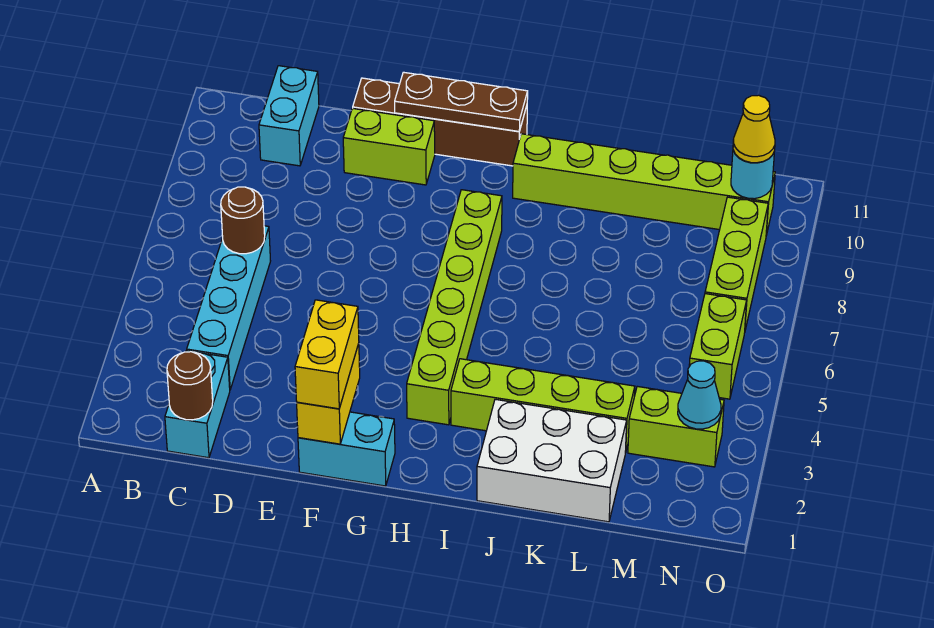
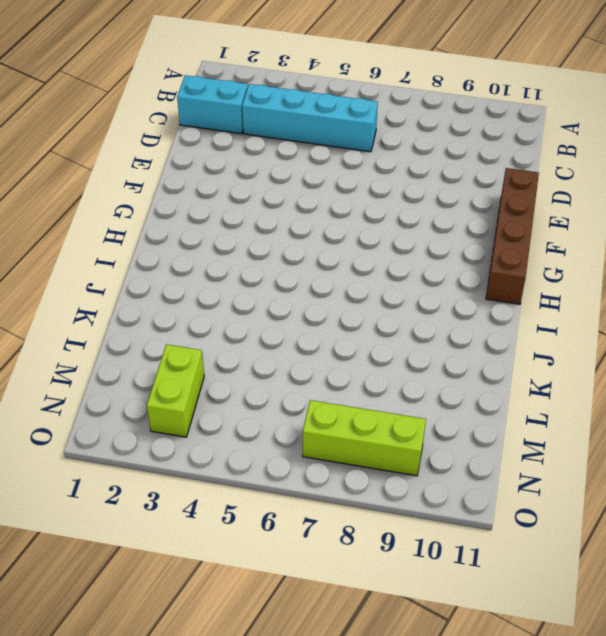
none -> cyan 1x2 brick [259,66,319,166]
none -> lime 1x2 brick [343,108,435,185]
none -> cyan 1x2 brick [298,412,395,486]

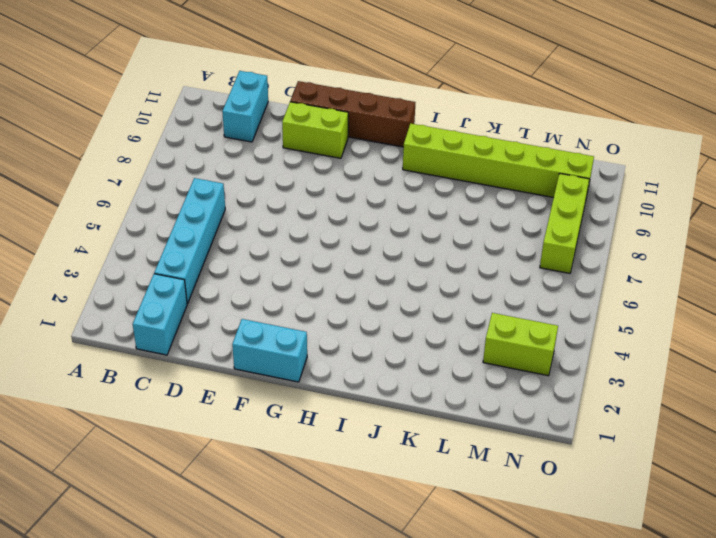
none -> lime 1x6 brick [407,190,502,425]
none -> lime 1x4 brick [451,359,635,453]
none -> white 2x3 brick [477,399,627,522]

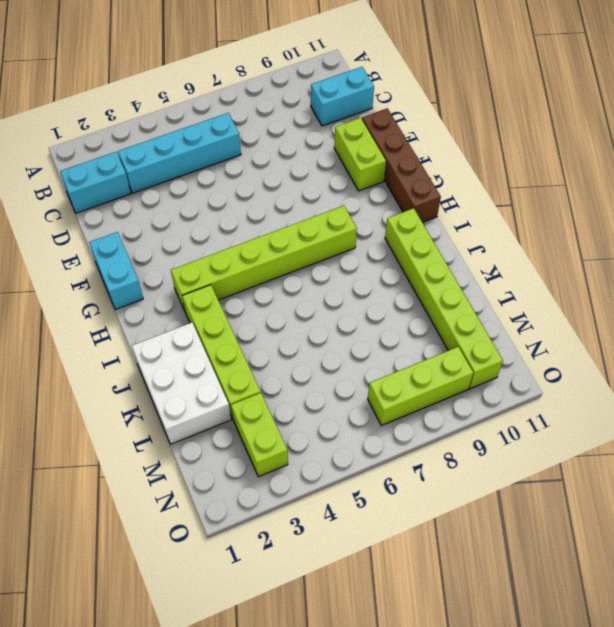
none -> lime 1x2 brick [689,294,747,399]
none -> brown 1x1 round brick [167,352,213,420]
none -> brown 1x1 round brick [221,187,265,254]

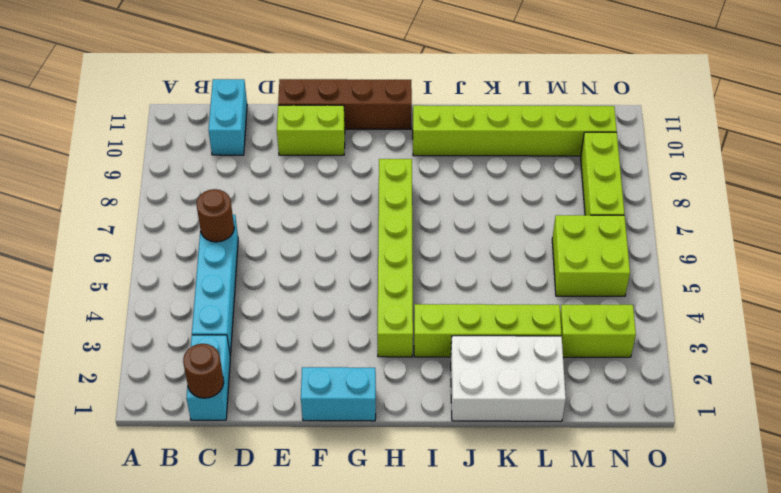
lime 2x2 brick [552,215,630,296] -> lime 1x2 brick [689,294,747,399]
none -> yellow 1x2 brick [297,343,360,444]
none -> brown 1x3 plate [395,72,528,131]
none -> cyan 1x1 cone [678,361,721,429]

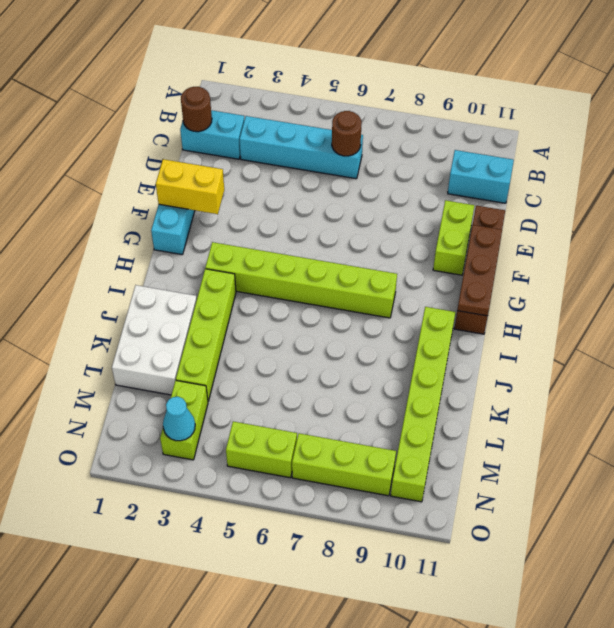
none -> cyan 1x1 round brick [731,150,774,199]
none -> yellow 1x2 brick [295,300,359,409]
none -> yellow 1x1 cone [733,95,775,163]

